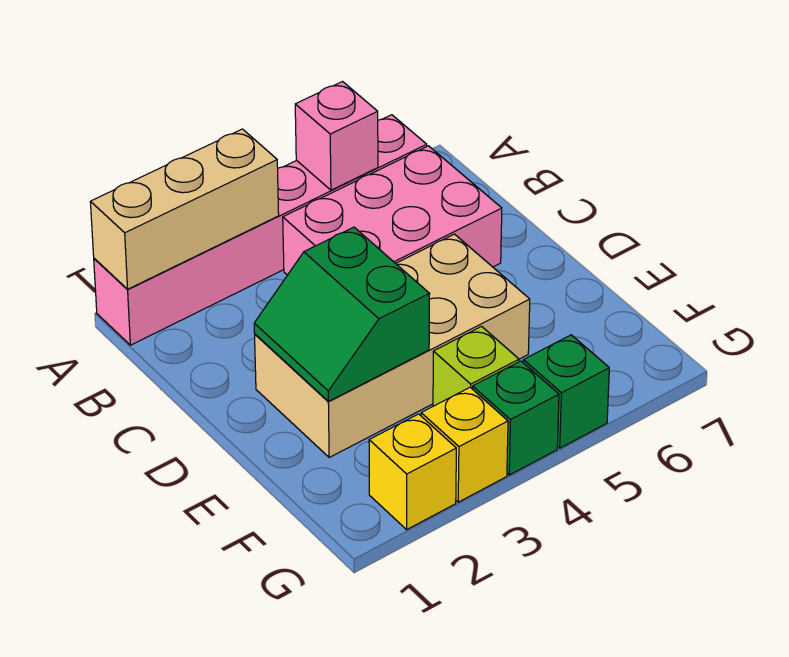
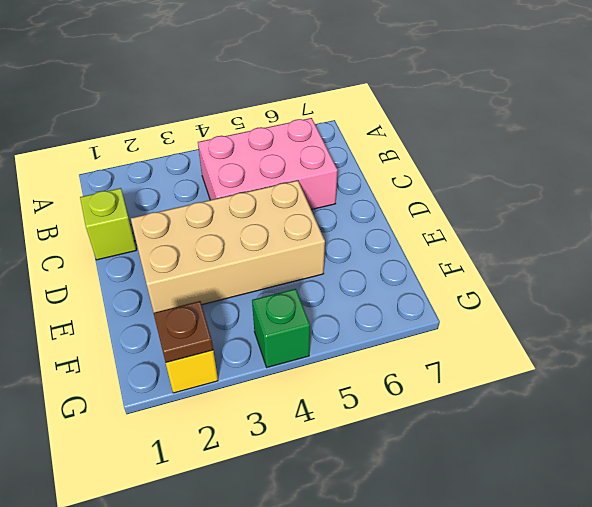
lime 1x1 brick [80,188,136,260] -> lime 1x1 brick moved to [433,326,519,406]
brown 1x1 plate [154,301,213,363] -> none
none -> pink 1x6 brick [94,115,427,345]
none -> yellow 1x1 brick [421,387,508,502]

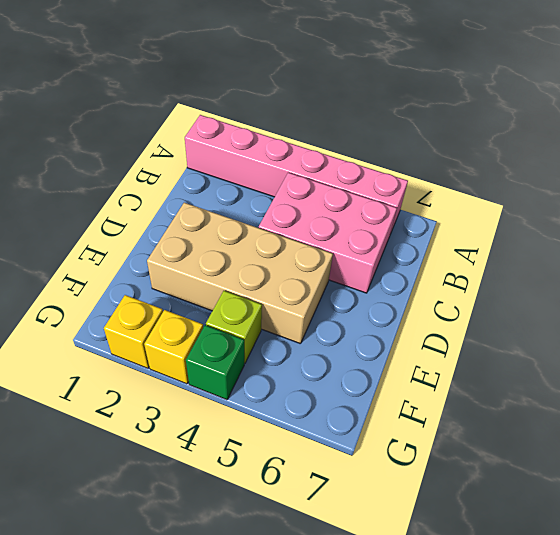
none -> green 1x1 brick [523,335,609,448]
none -> tan 1x3 brick [90,129,279,289]

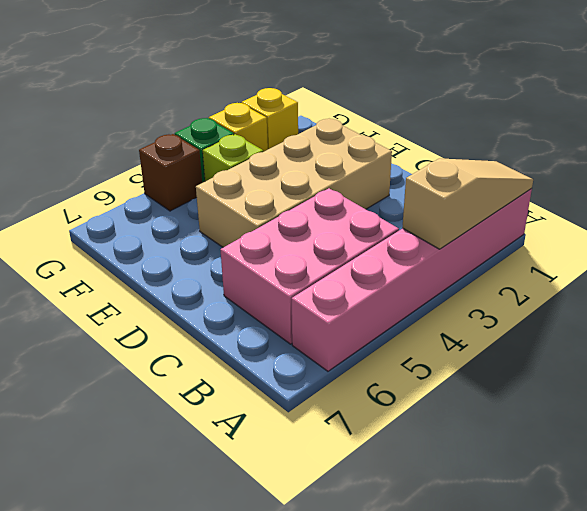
tan 1x3 slope [402,158,533,249] -> tan 1x3 brick [90,129,279,289]
brown 1x1 brick [139,134,202,211] -> green 1x1 brick [523,335,609,448]
none -> pink 1x1 brick [295,82,378,190]
none -> green 2x2 slope [254,227,430,401]

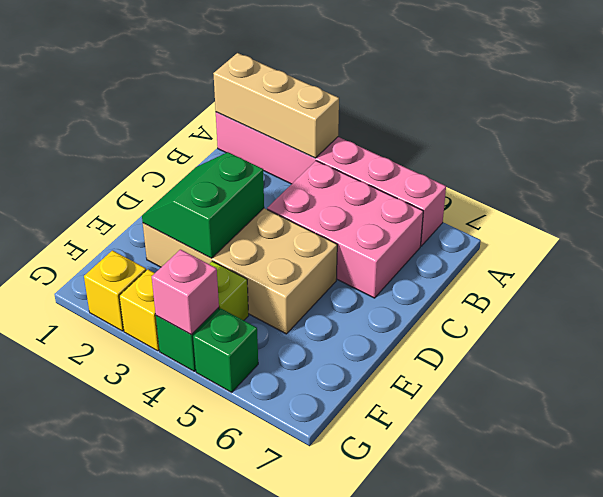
pink 1x1 brick [152,250,219,335] -> pink 1x1 brick moved to [295,82,378,190]

